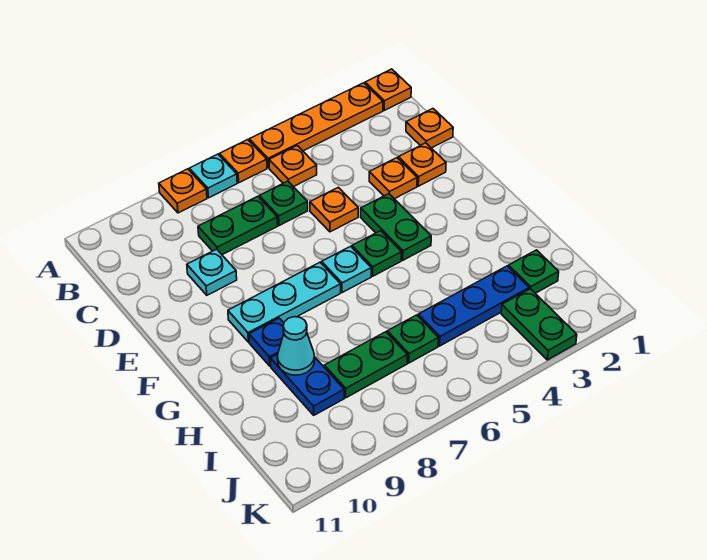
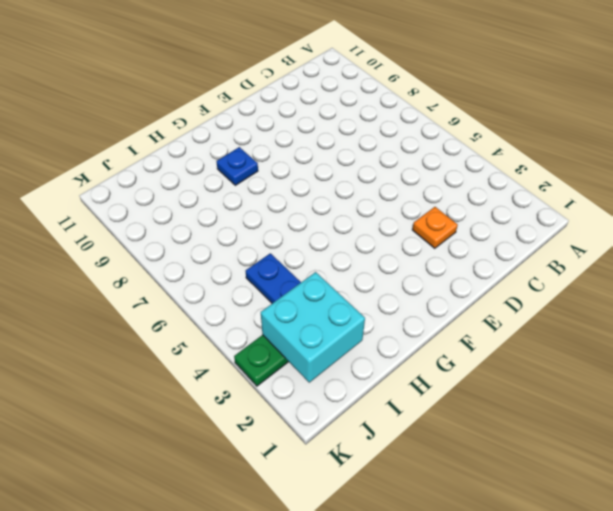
cyan 2x2 brick [261,272,365,382] -> none
none -> orange 1x1 plate [365,69,411,110]
none -> orange 1x4 plate [249,83,383,168]
none -> orange 1x1 plate [219,140,267,183]

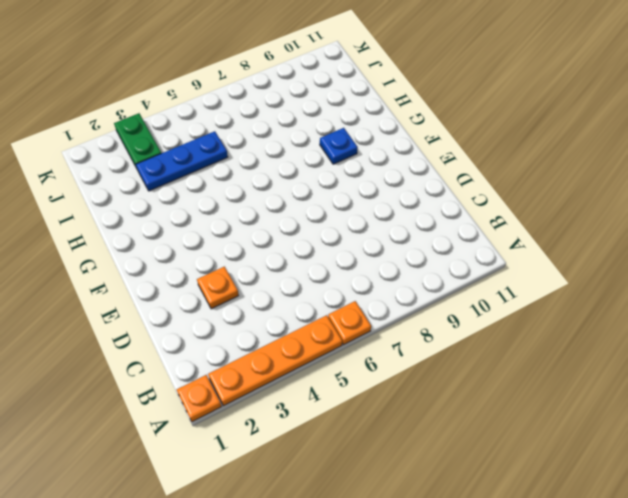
none -> cyan 1x1 plate [189,154,237,198]
none -> orange 1x1 plate [159,169,207,213]
none -> orange 1x1 plate [269,146,317,187]

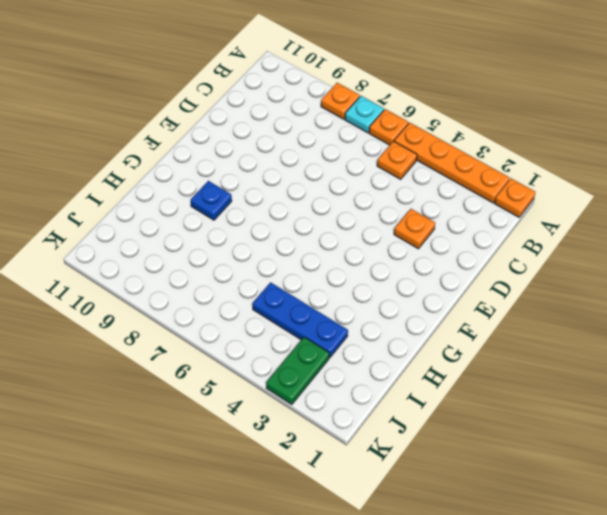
none -> orange 1x1 plate [406,109,453,148]
none -> green 1x1 plate [259,181,308,226]
none -> green 1x2 plate [198,196,278,255]

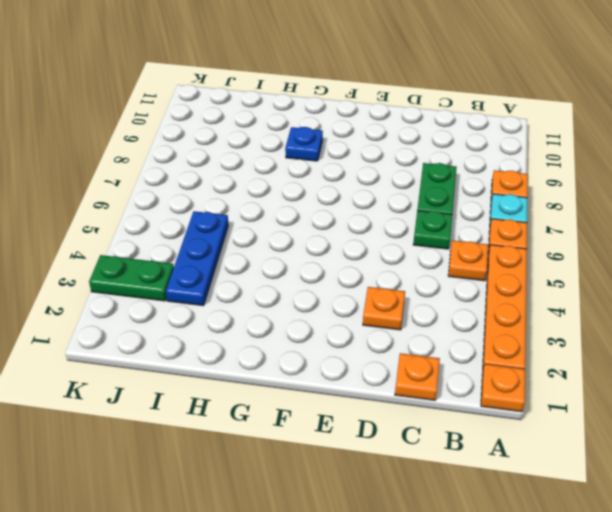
none -> orange 1x1 plate [398,143,446,186]
none -> orange 1x1 plate [310,187,358,232]
none -> cyan 1x1 plate [187,249,237,295]

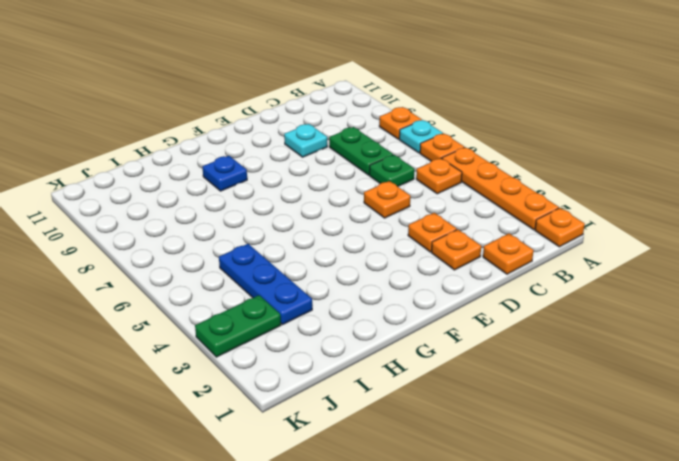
none -> green 1x2 plate [361,194,431,260]
none -> green 1x1 plate [352,231,402,276]
none -> cyan 1x1 plate [322,246,371,292]

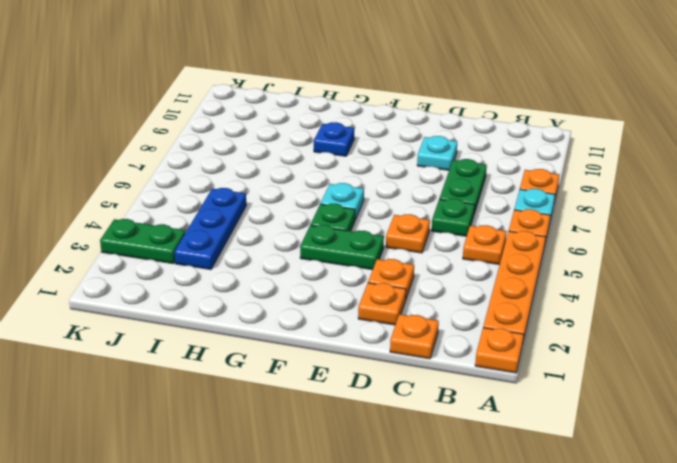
none -> cyan 1x3 plate [228,262,341,342]
none -> blue 1x2 plate [270,354,344,415]
none -> green 1x1 plate [508,250,559,293]

